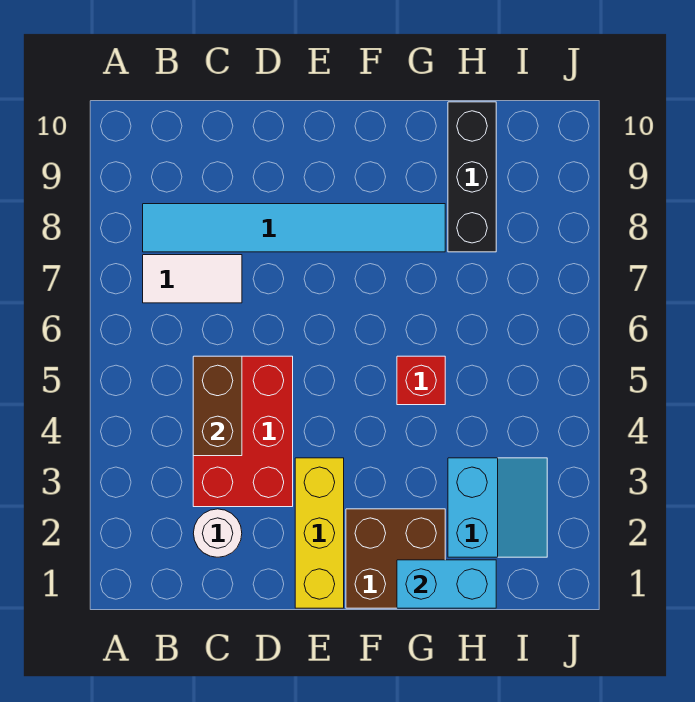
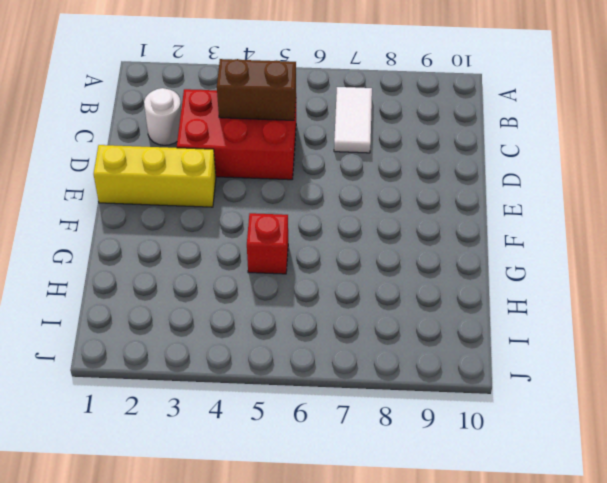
none -> cyan 1x6 tile [143,204,445,252]
none -> brown 2x2 brick [346,509,445,608]

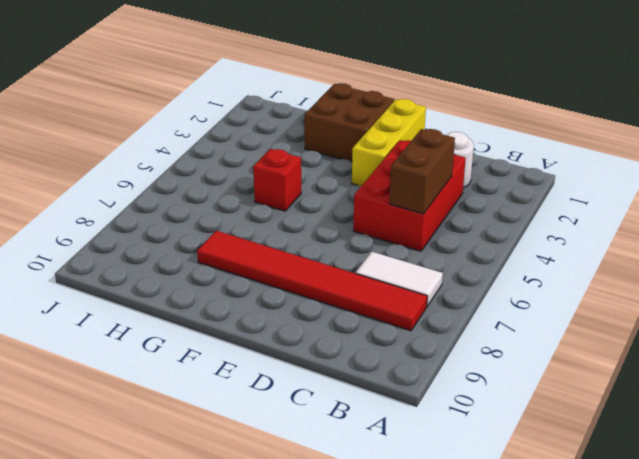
red 1x6 tile [197,231,427,331] -> cyan 1x6 tile [143,204,445,252]
none -> cyan 2x2 slope [448,458,547,557]
none -> black 1x3 brick [448,102,496,252]

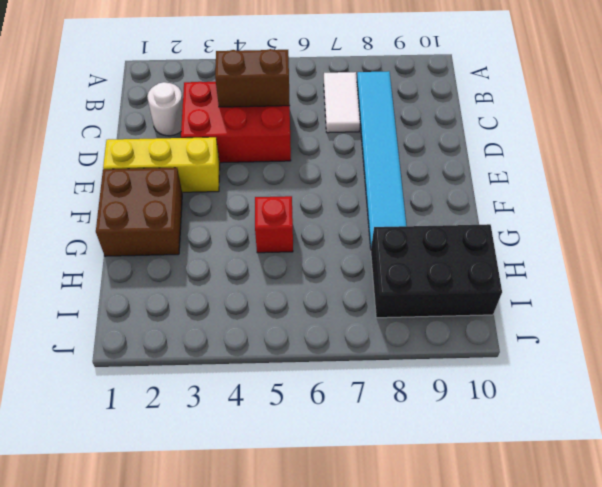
black 2x3 brick [371,224,502,318] -> black 1x3 brick [448,102,496,252]
none -> cyan 2x2 slope [448,458,547,557]
none -> cyan 1x2 brick [397,560,496,608]

